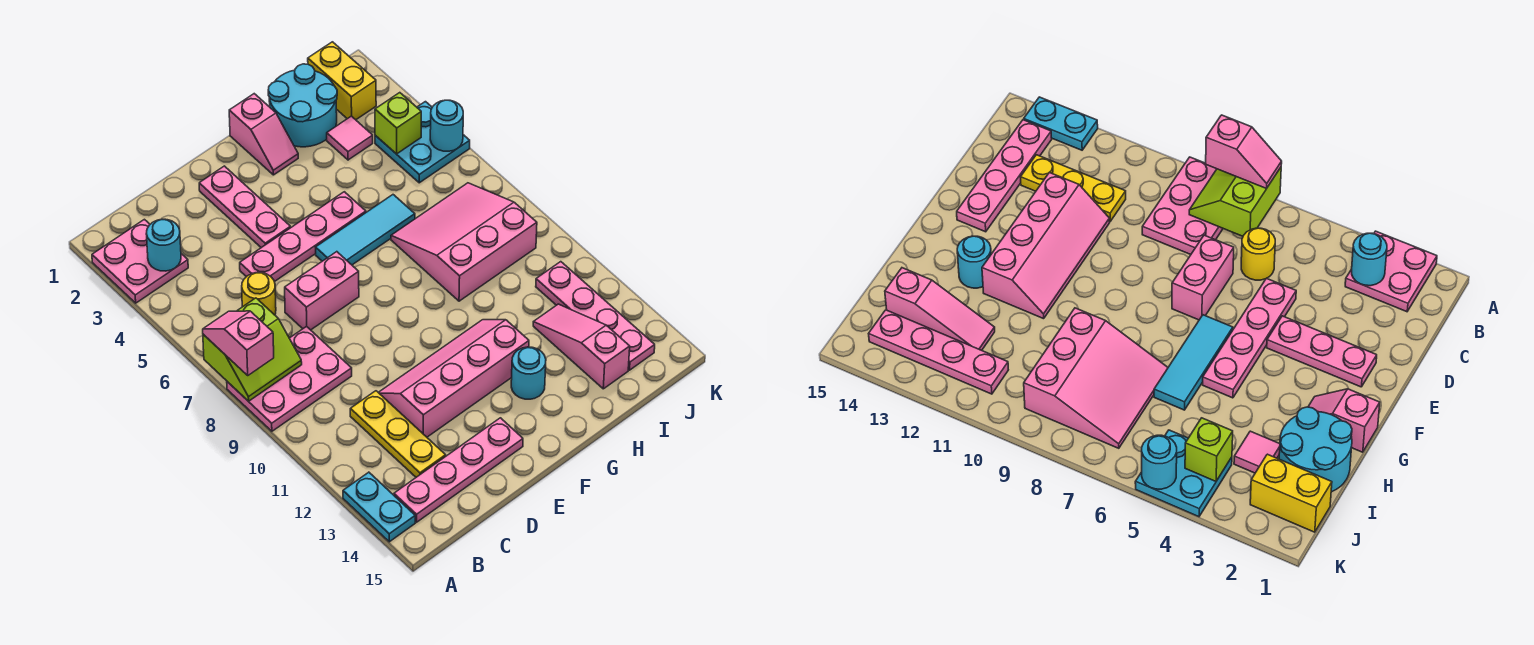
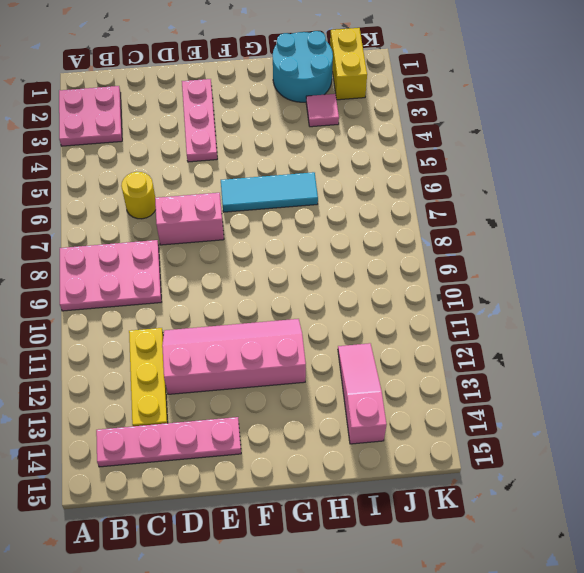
none -> cyan 1x2 plate [343,472,415,542]
none -> pink 1x4 plate [240,192,366,282]
none -> pink 1x2 slope [229,94,298,175]

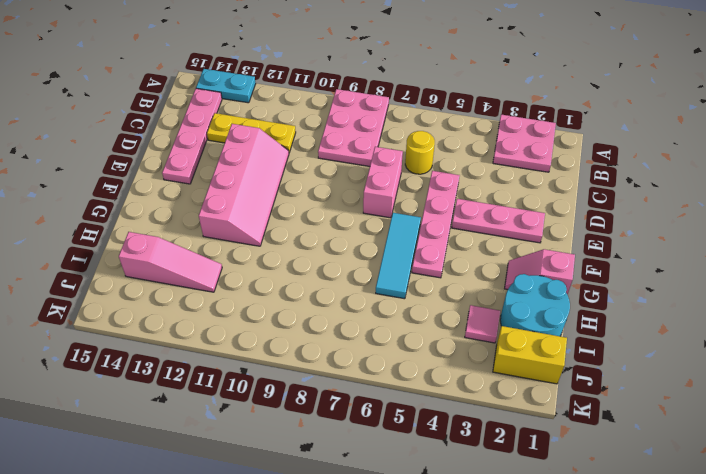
none -> cyan 1x1 round brick [511,347,546,399]
none -> pink 3x3 slope [391,183,537,301]
none -> cyan 2x2 plate [375,102,470,183]

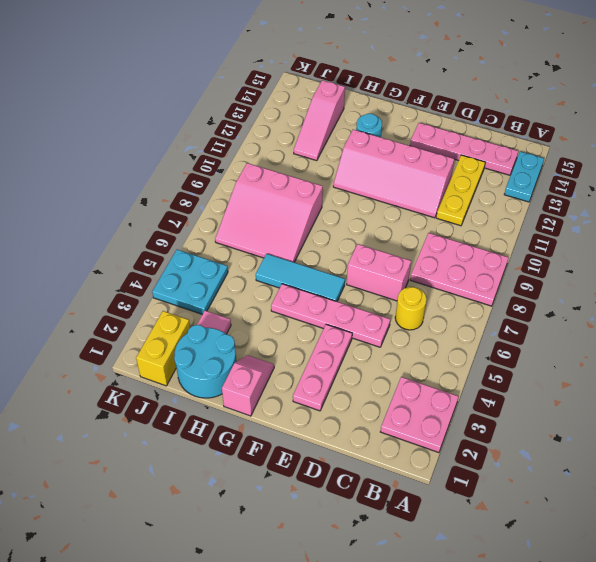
none -> pink 1x4 plate [536,262,655,370]
none -> lime 2x2 slope [203,298,302,401]
none -> cyan 1x1 round brick [146,219,181,271]

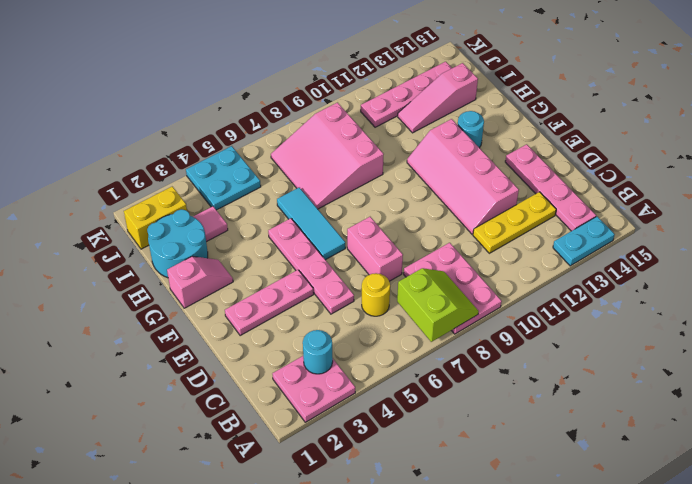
none -> lime 1x1 brick [375,93,421,154]
none -> cyan 1x1 round brick [430,100,463,151]
none -> pink 1x2 slope [203,311,274,375]

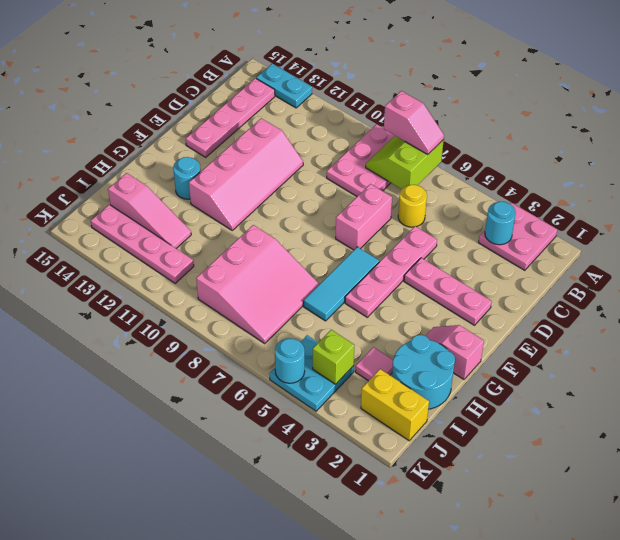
none -> yellow 1x3 plate [350,391,446,477]

